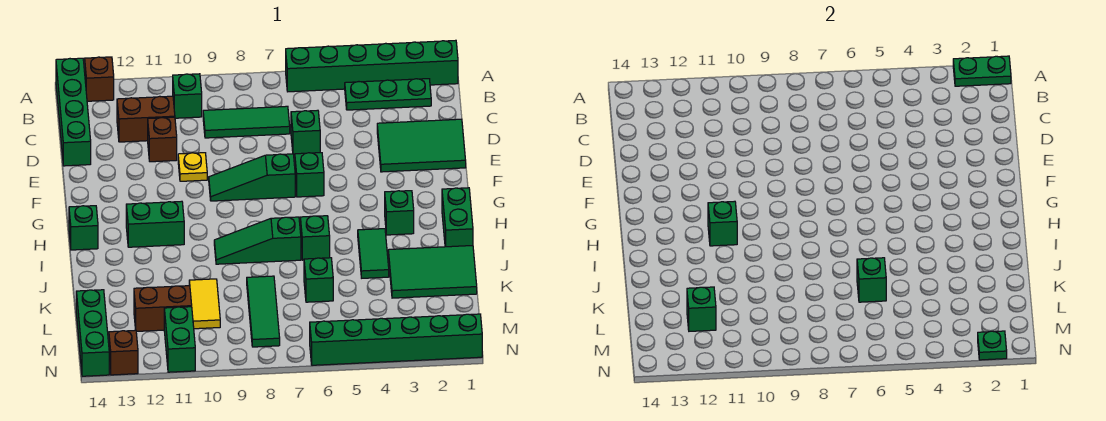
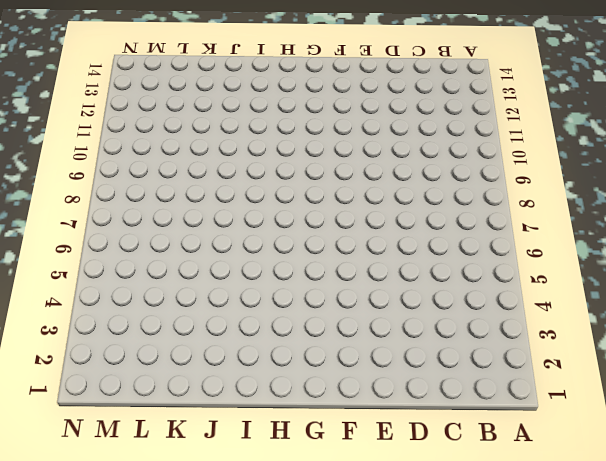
none -> green 1x6 brick [286,40,458,92]
none -> brown 1x1 brick [85,57,114,101]
none -> green 1x4 brick [56,58,91,166]
none -> green 1x3 plate [345,79,431,110]

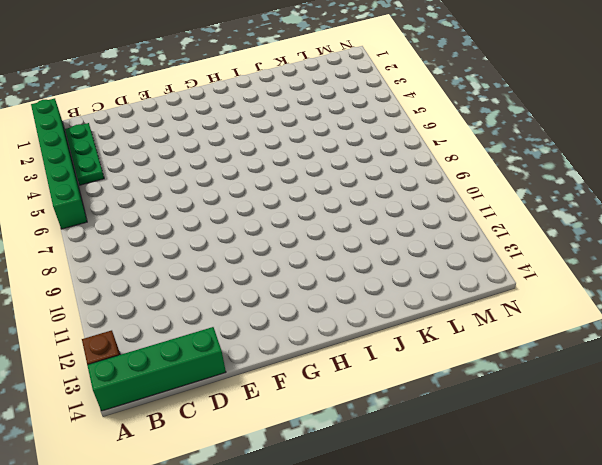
none -> green 1x1 brick [173,74,202,118]
none -> green 1x3 tile [203,106,290,138]
none -> brown 1x2 brick [117,96,175,142]
none -> green 2x3 tile [377,119,466,172]

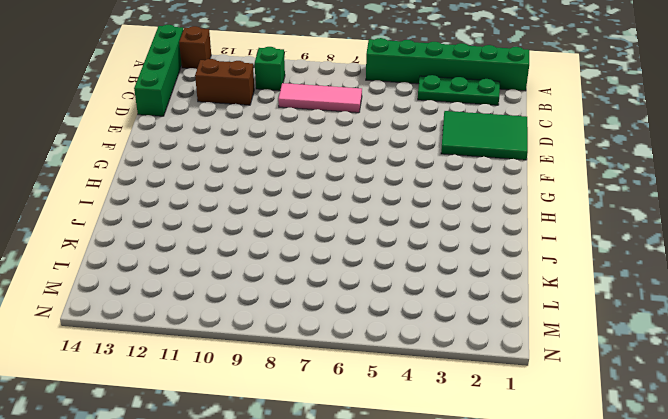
pink 1x3 tile [278,83,362,113] -> green 1x3 tile [203,106,290,138]
none -> green 1x1 brick [291,110,320,155]
none -> brown 1x1 brick [148,117,177,162]
none -> yellow 1x1 plate [178,153,207,181]
none -> green 1x1 brick [295,153,324,197]

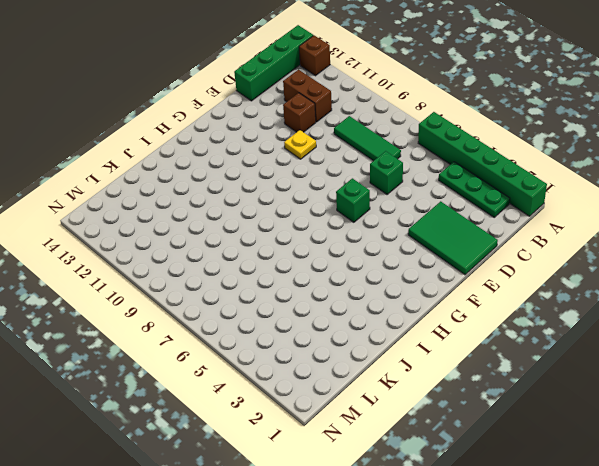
none -> green 1x1 brick [173,74,202,118]
none -> green 1x3 slope [209,154,295,201]
none -> green 1x2 brick [442,188,473,247]
none -> green 1x1 brick [385,191,414,235]

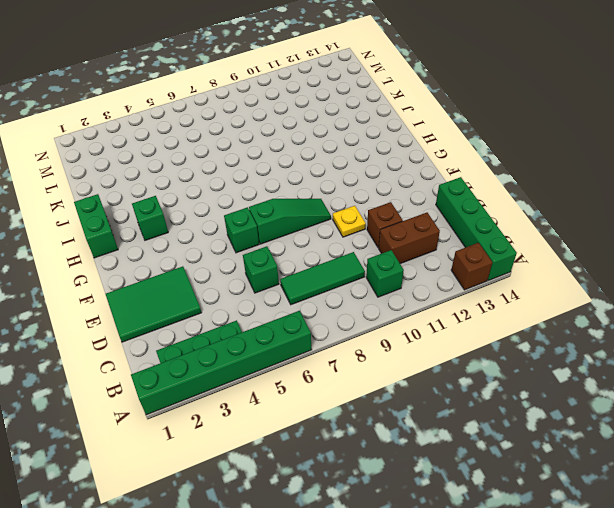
none -> green 1x2 brick [126,201,184,247]
none -> green 1x1 brick [69,206,98,250]
none -> green 1x2 tile [358,229,389,278]
none -> green 1x1 brick [300,216,330,260]

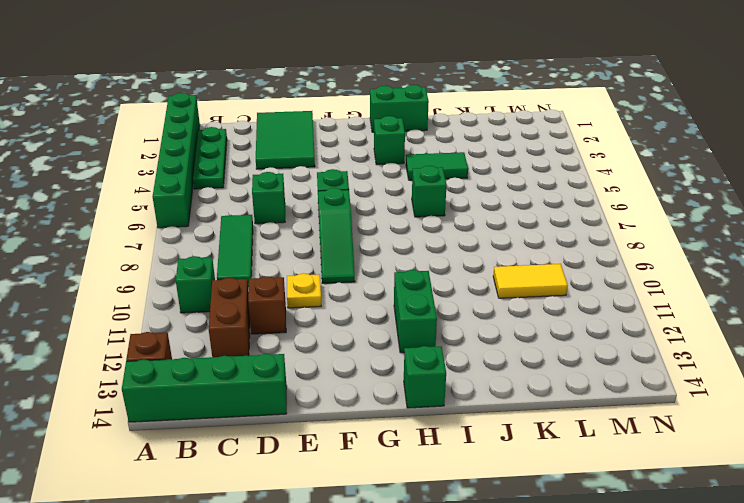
none -> green 1x3 slope [214,217,301,264]
none -> green 2x3 tile [388,246,477,298]
none -> green 1x1 brick [304,258,333,302]
none -> green 1x3 tile [247,276,280,347]

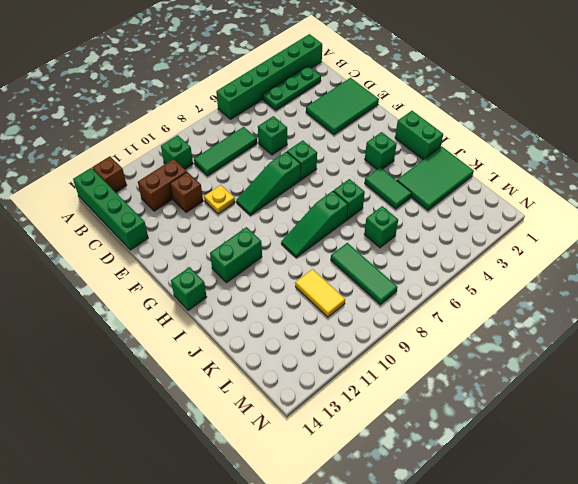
none -> brown 1x2 brick [134,286,192,331]
none -> green 1x3 brick [76,290,109,376]
none -> green 1x2 brick [164,307,195,372]
none -> green 1x6 brick [310,314,482,365]

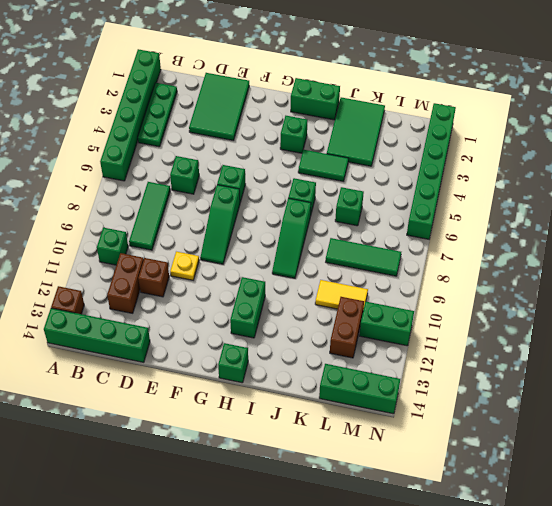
none -> brown 1x1 brick [109,330,138,375]
none -> green 1x2 plate [953,56,1011,86]
none -> green 1x1 brick [708,201,737,246]
none -> green 1x1 brick [857,258,886,302]

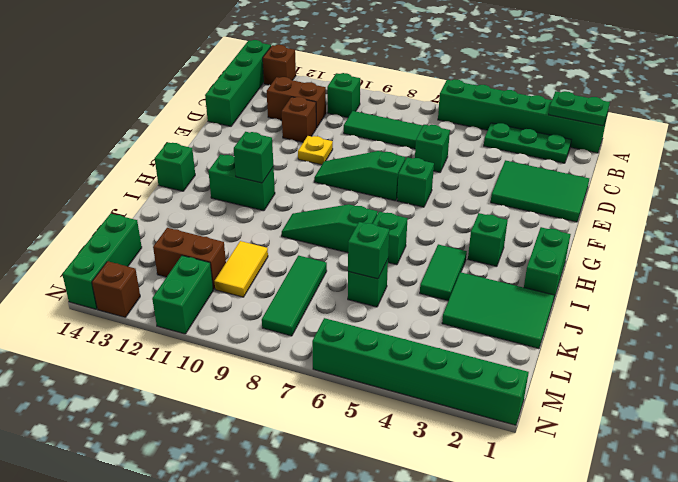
none -> green 1x1 brick [687,287,716,331]
none -> green 1x1 plate [978,331,1007,360]

